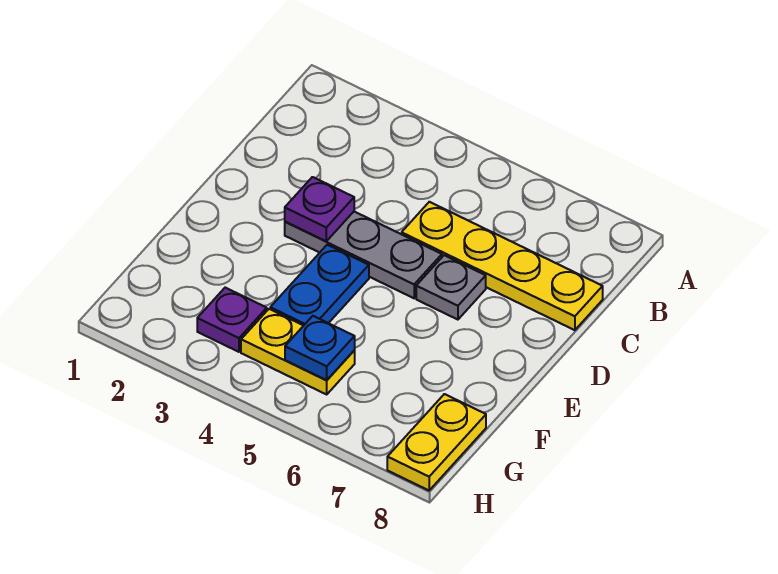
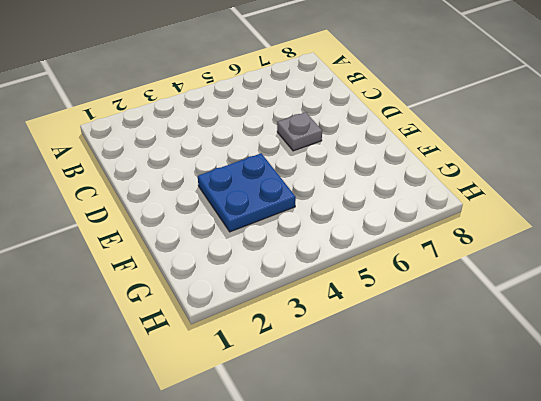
blue 2x2 plate [198,153,296,232] -> blue 1x2 plate [270,245,369,326]
none -> yellow 1x4 plate [402,202,603,330]
none -> grey 1x3 plate [285,212,442,298]

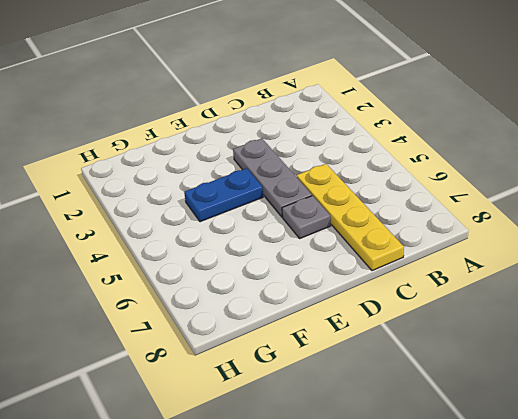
none -> purple 1x1 plate [197,288,267,352]
none -> yellow 1x2 plate [241,309,355,394]

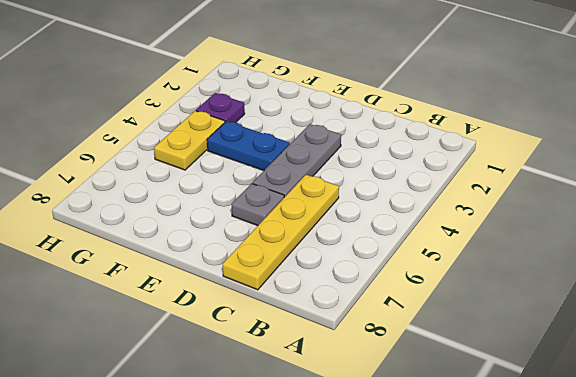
none -> yellow 1x2 plate [387,394,486,490]
none -> purple 1x1 plate [285,177,354,241]

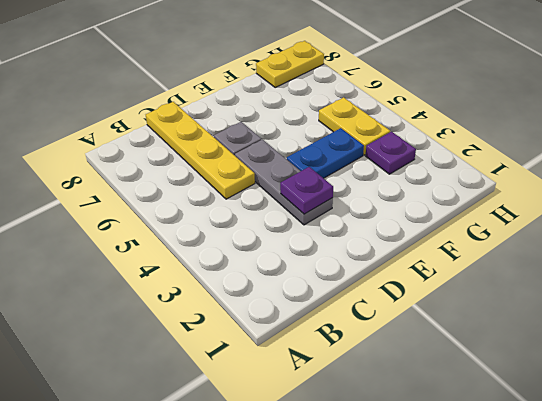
none -> blue 1x1 plate [285,316,355,380]

